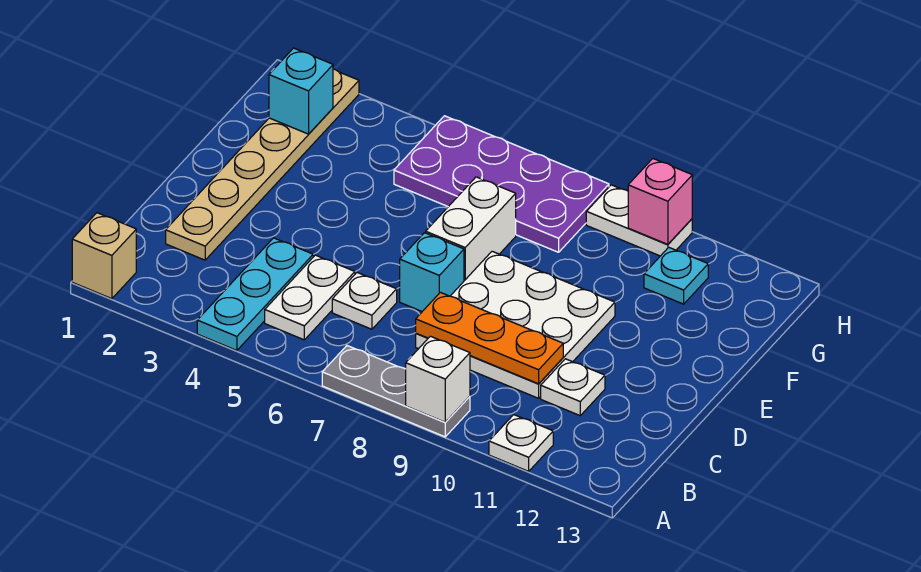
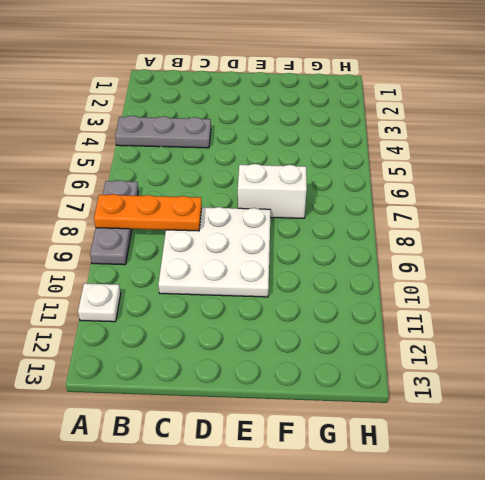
grey 1x3 plate [115,116,211,148] -> cyan 1x3 plate [197,238,313,350]
orange 1x3 plate [94,194,202,231] -> orange 1x3 plate turned to [416,292,563,384]
none -> tan 1x1 brick [72,213,136,299]
none -> white 1x2 plate [265,255,355,340]
none -> tan 1x6 plate [166,69,359,260]

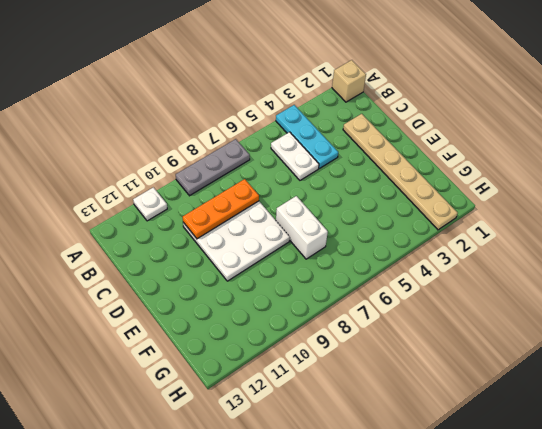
none -> white 1x1 plate [332,273,397,329]
none -> white 1x1 plate [541,359,605,415]
none -> cyan 1x1 brick [400,233,464,311]

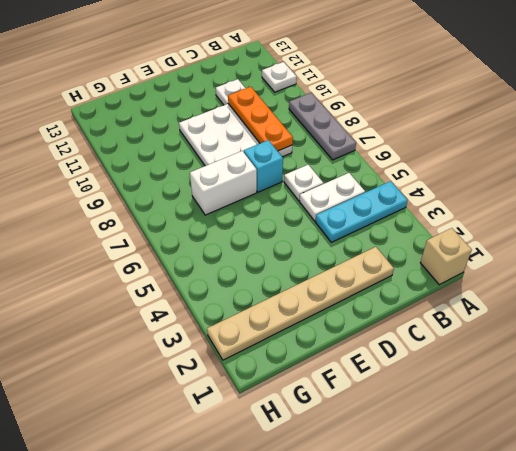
none -> purple 2x4 plate [394,116,609,252]
none -> cyan 1x1 plate [644,247,708,304]
none -> white 1x2 plate [586,185,692,256]

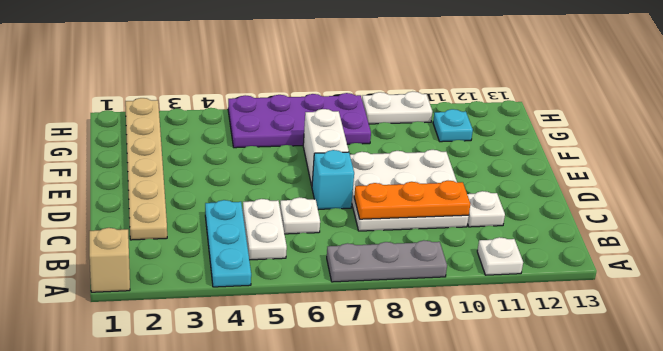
none -> white 1x1 brick [406,336,470,422]
none -> cyan 1x1 brick [269,48,333,134]
none -> pink 1x1 brick [628,159,692,244]

